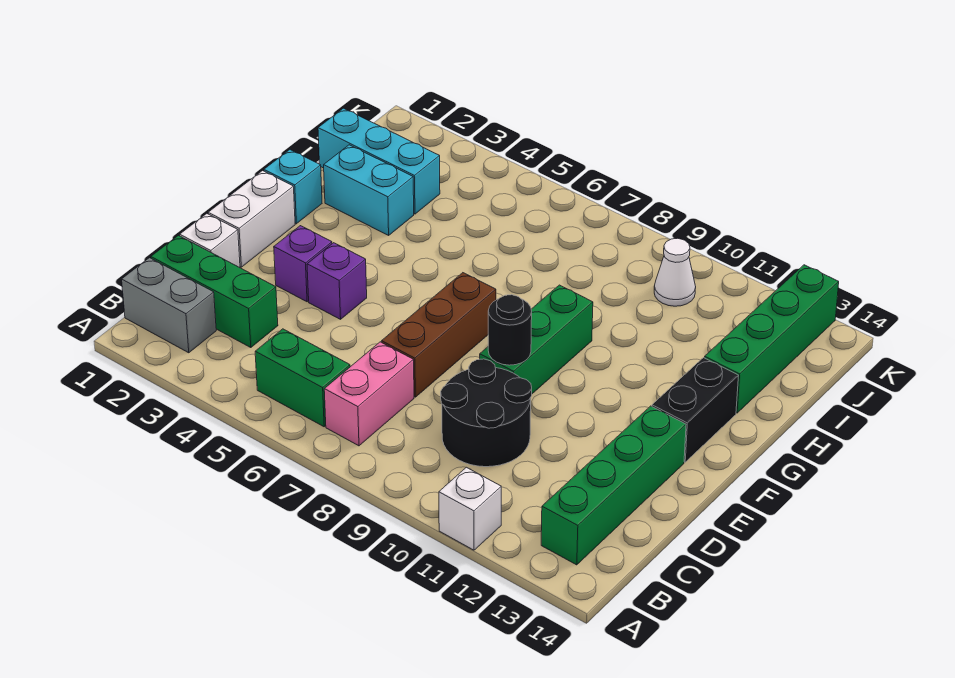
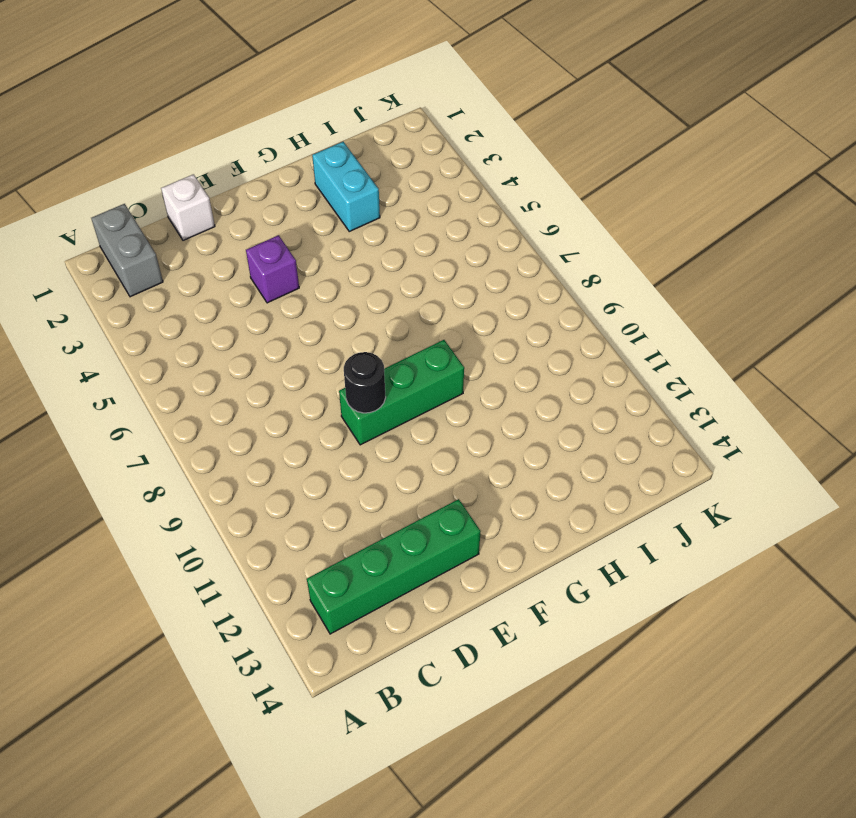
none -> white 1x1 brick [439,467,501,550]
none -> green 1x2 brick [255,329,350,427]
none -> pink 1x2 brick [324,342,414,446]

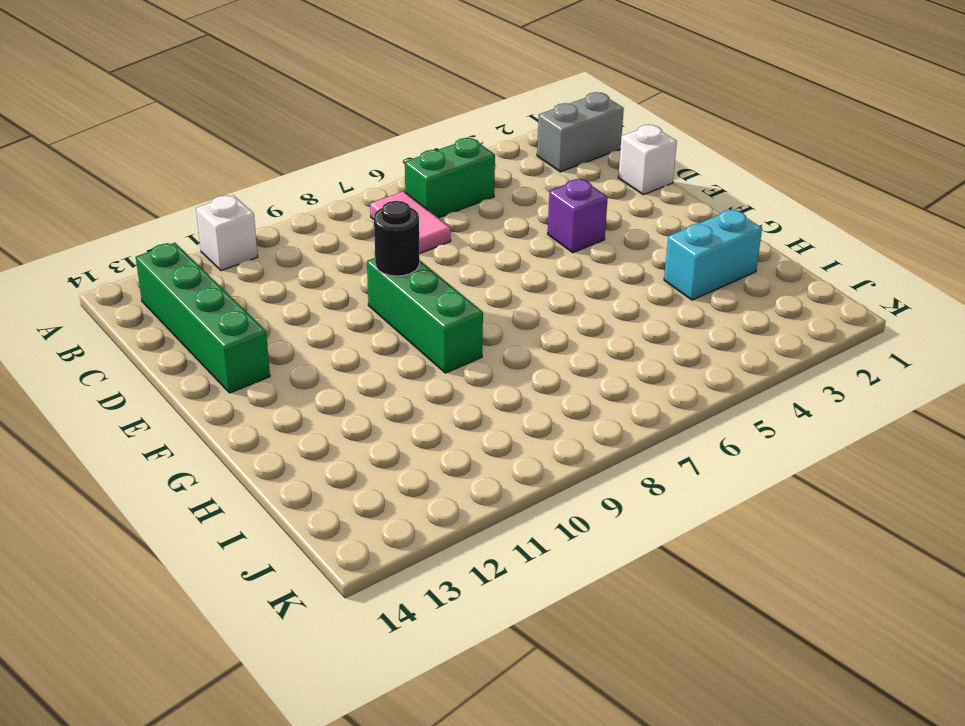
pink 1x2 tile [370,191,451,254] -> pink 1x2 brick [324,342,414,446]
none -> green 1x3 brick [151,235,278,348]
none -> black 2x2 round brick [441,359,532,467]
none -> brown 1x3 brick [382,273,496,397]

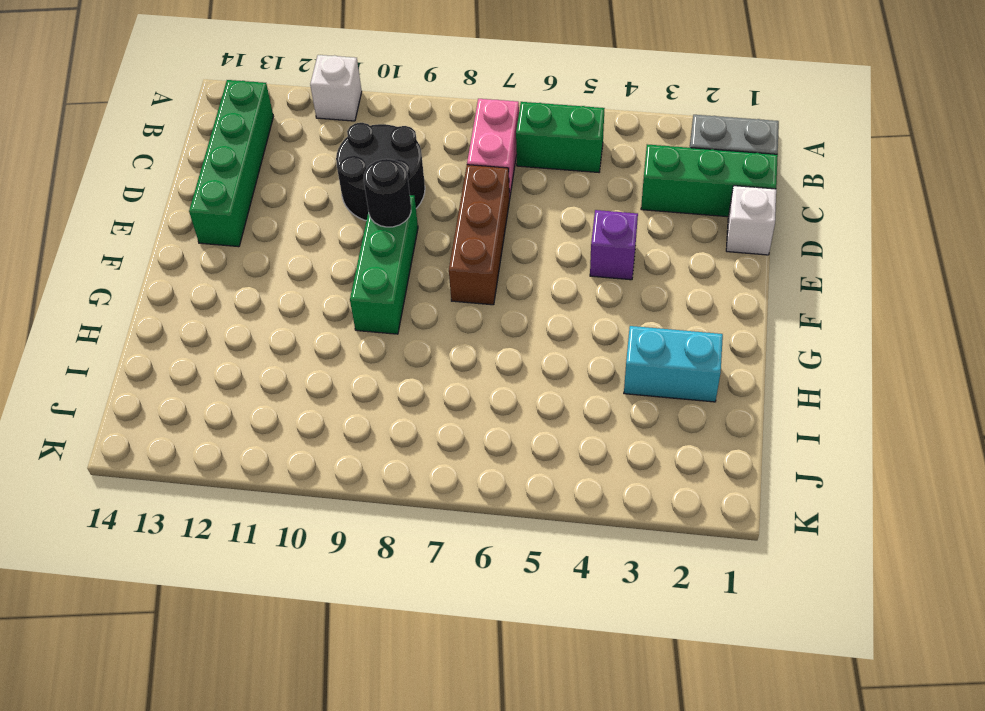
none -> white 1x2 brick [208,171,295,267]
none -> purple 1x1 brick [274,226,332,302]
none -> black 1x2 brick [652,358,738,462]

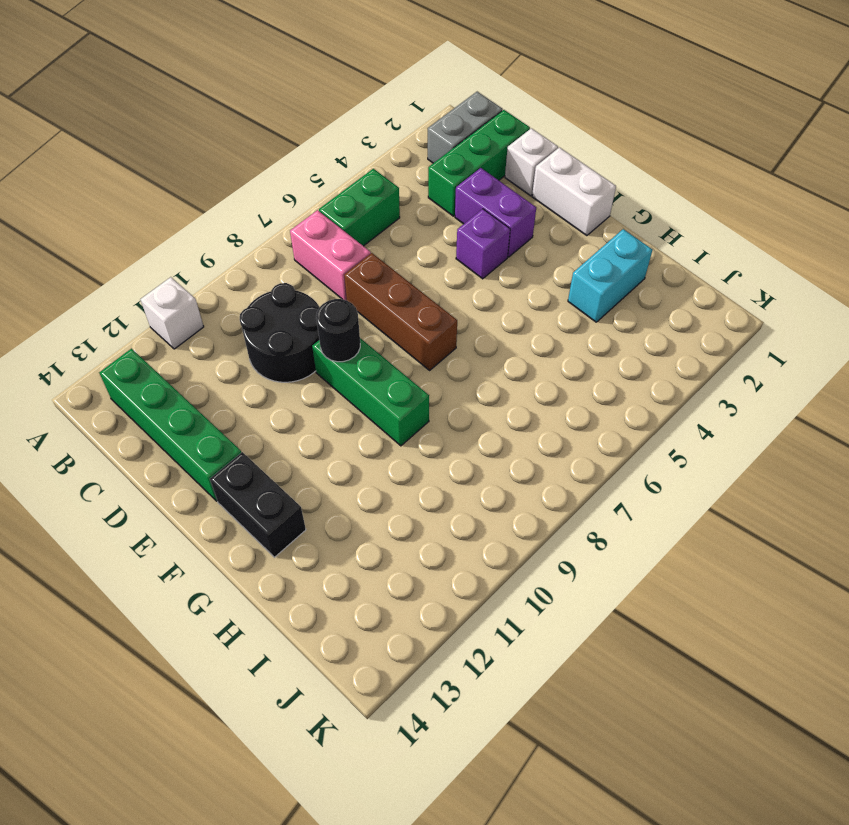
purple 1x2 brick [455,168,536,257] -> purple 1x1 brick [274,226,332,302]
none -> cyan 1x1 brick [264,150,322,224]
none -> green 1x4 brick [704,265,839,413]
none -> cyan 1x3 brick [318,108,440,214]

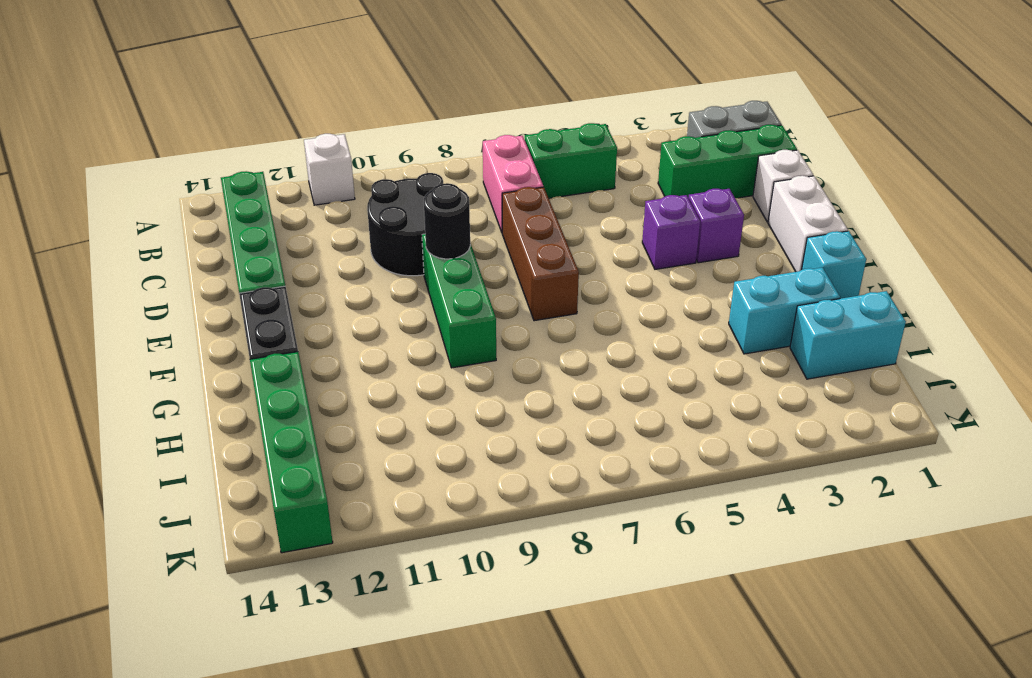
cyan 1x2 brick [790,291,906,379] -> cyan 1x3 brick [318,108,440,214]
none -> white 1x1 cone [654,238,696,306]

